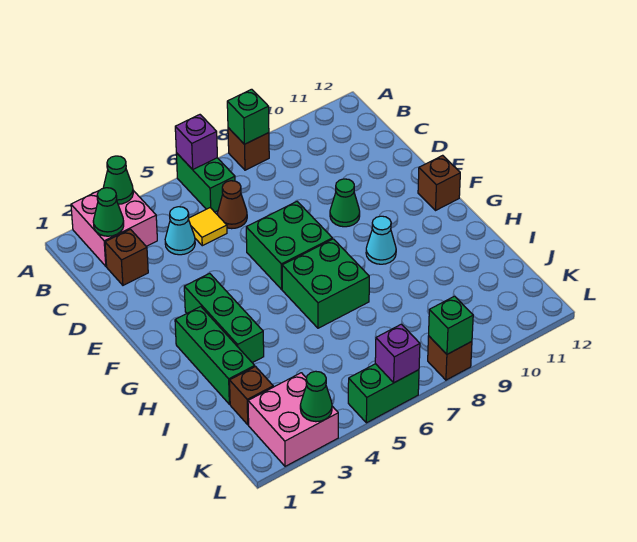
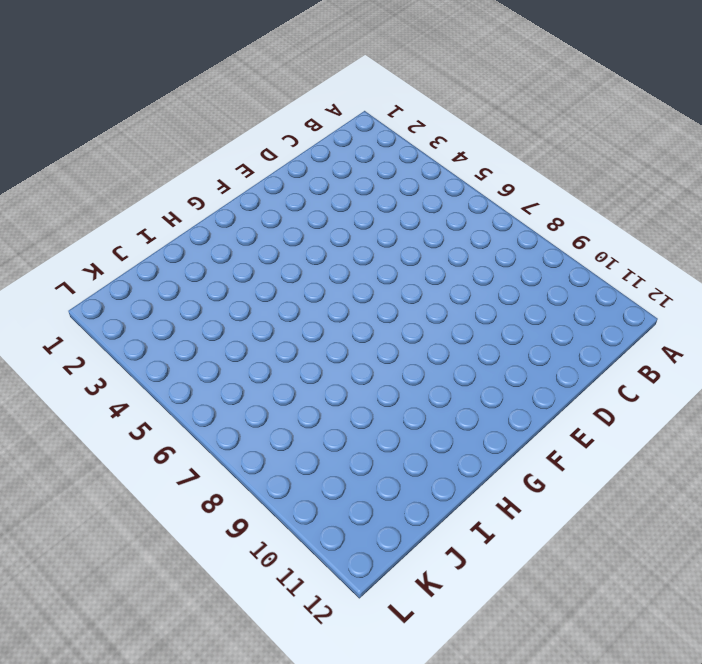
none -> pink 2x2 brick [71,190,157,266]
none -> green 1x2 brick [176,153,235,212]
none -> brown 1x1 brick [228,128,269,170]

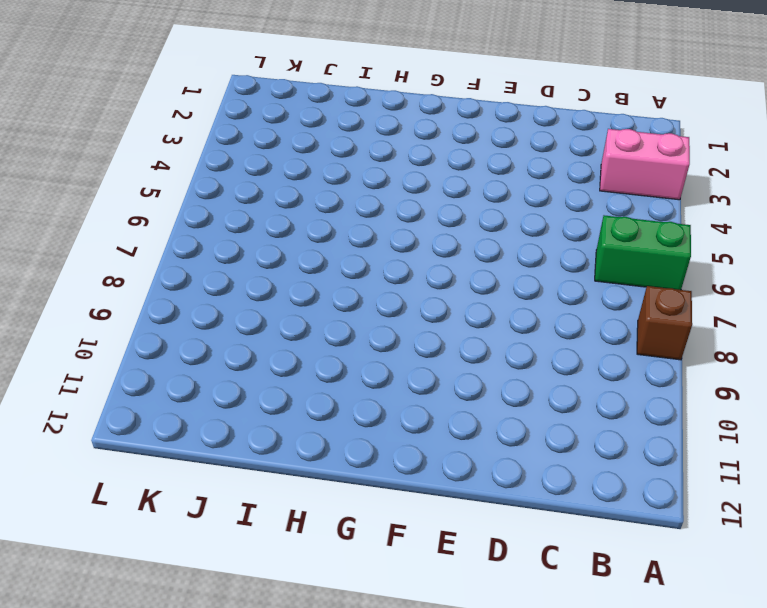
pink 1x2 brick [600,129,690,200] -> pink 2x2 brick [71,190,157,266]
none -> brown 1x1 brick [105,229,148,285]
none -> cyan 1x1 cone [165,207,195,255]
none -> yellow 1x1 tile [188,208,227,246]

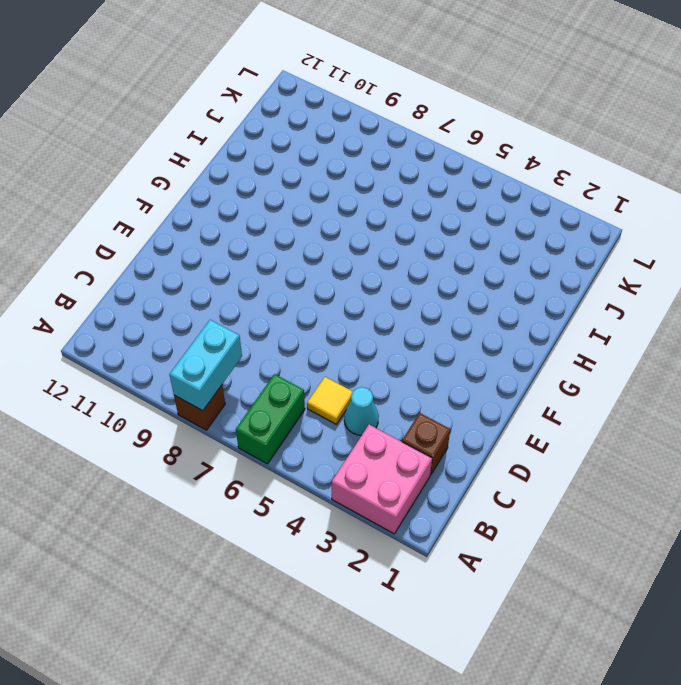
cyan 1x2 brick [169,320,242,411] -> green 1x1 brick [227,89,269,144]
none -> brown 1x1 cone [217,181,247,229]
none -> green 2x2 brick [246,202,332,289]
none -> green 1x1 cone [330,179,360,227]

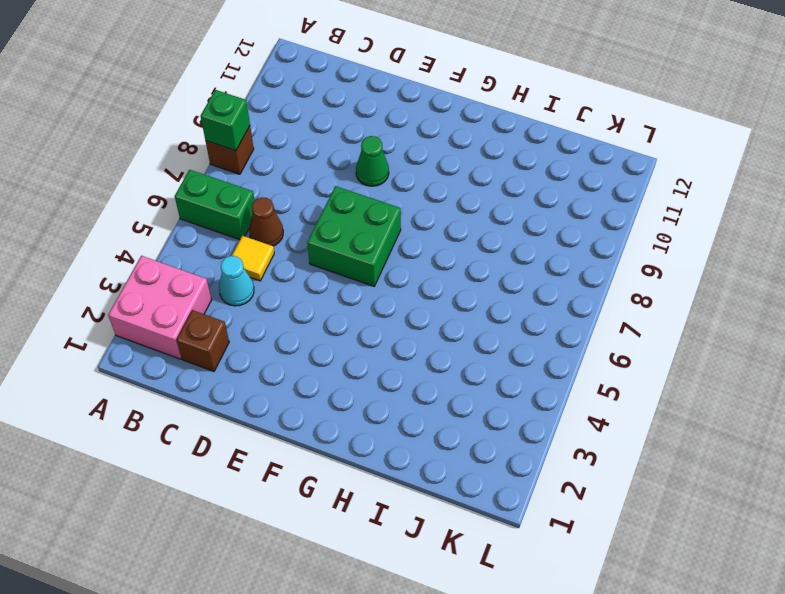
none -> green 1x3 brick [184,273,264,363]
none -> brown 1x1 brick [418,155,460,210]
none -> green 1x3 brick [175,307,255,404]

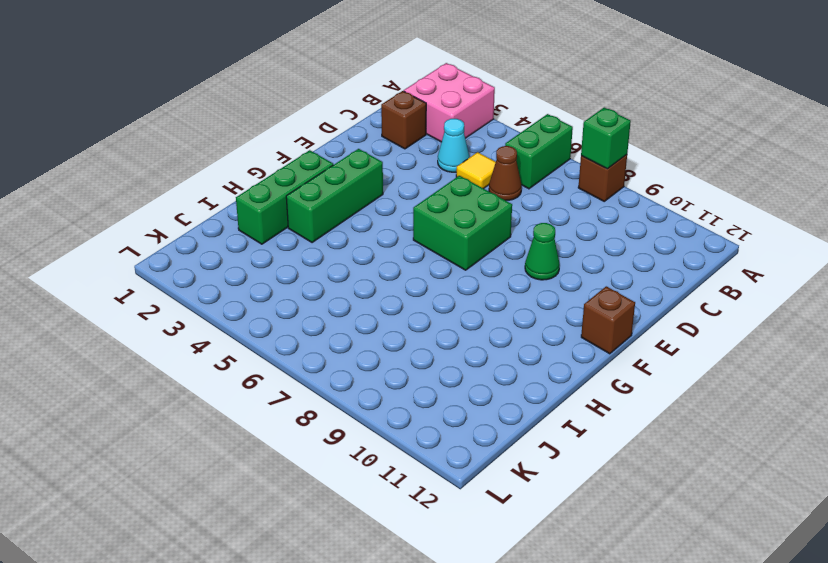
none -> green 2x2 brick [282,239,369,328]
none -> cyan 1x1 cone [366,216,396,264]
none -> brown 1x1 brick [230,367,273,425]

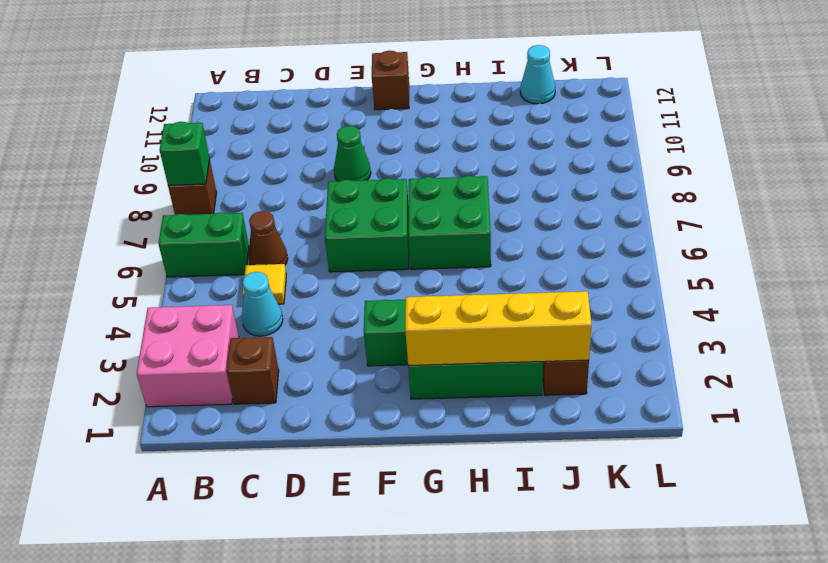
yellow 1x4 brick [405,291,592,365] -> none
cyan 1x1 cone [520,45,555,104] -> cyan 1x1 cone moved to [366,216,396,264]
none -> pink 2x2 brick [248,373,338,466]
none -> green 1x2 brick [348,364,419,423]
none -> brown 1x1 brick [428,336,472,380]

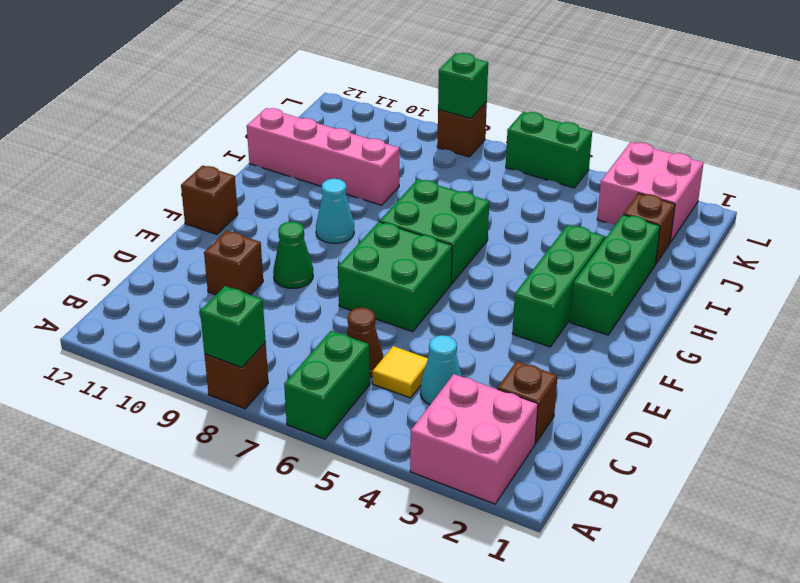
brown 1x1 brick [204,231,263,295] -> none
pink 1x4 brick [247,108,399,205] -> none
none -> green 1x1 cone [103,156,133,204]
none -> purple 1x1 brick [175,115,217,170]
none -> green 1x1 cone [93,188,124,236]

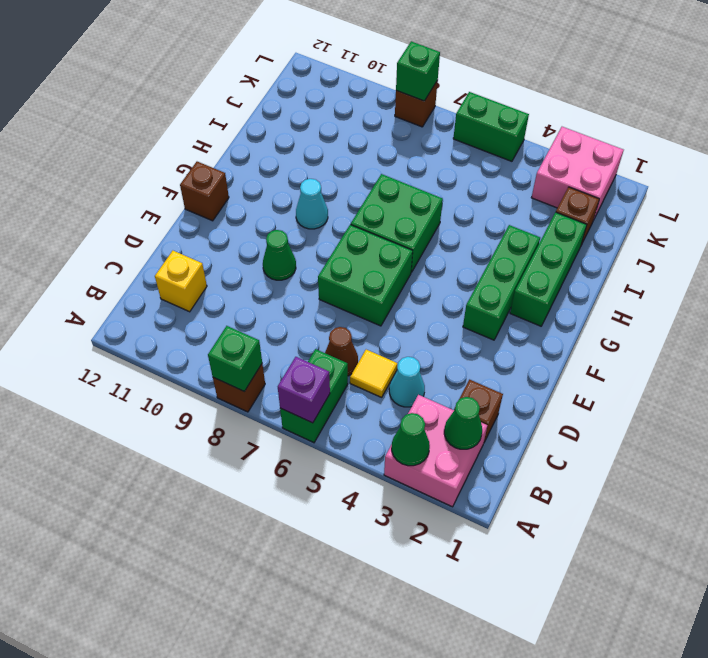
yellow 1x1 brick [155,251,207,312] -> none
none -> green 1x1 cone [300,371,332,422]
none -> purple 1x1 brick [375,324,420,383]

